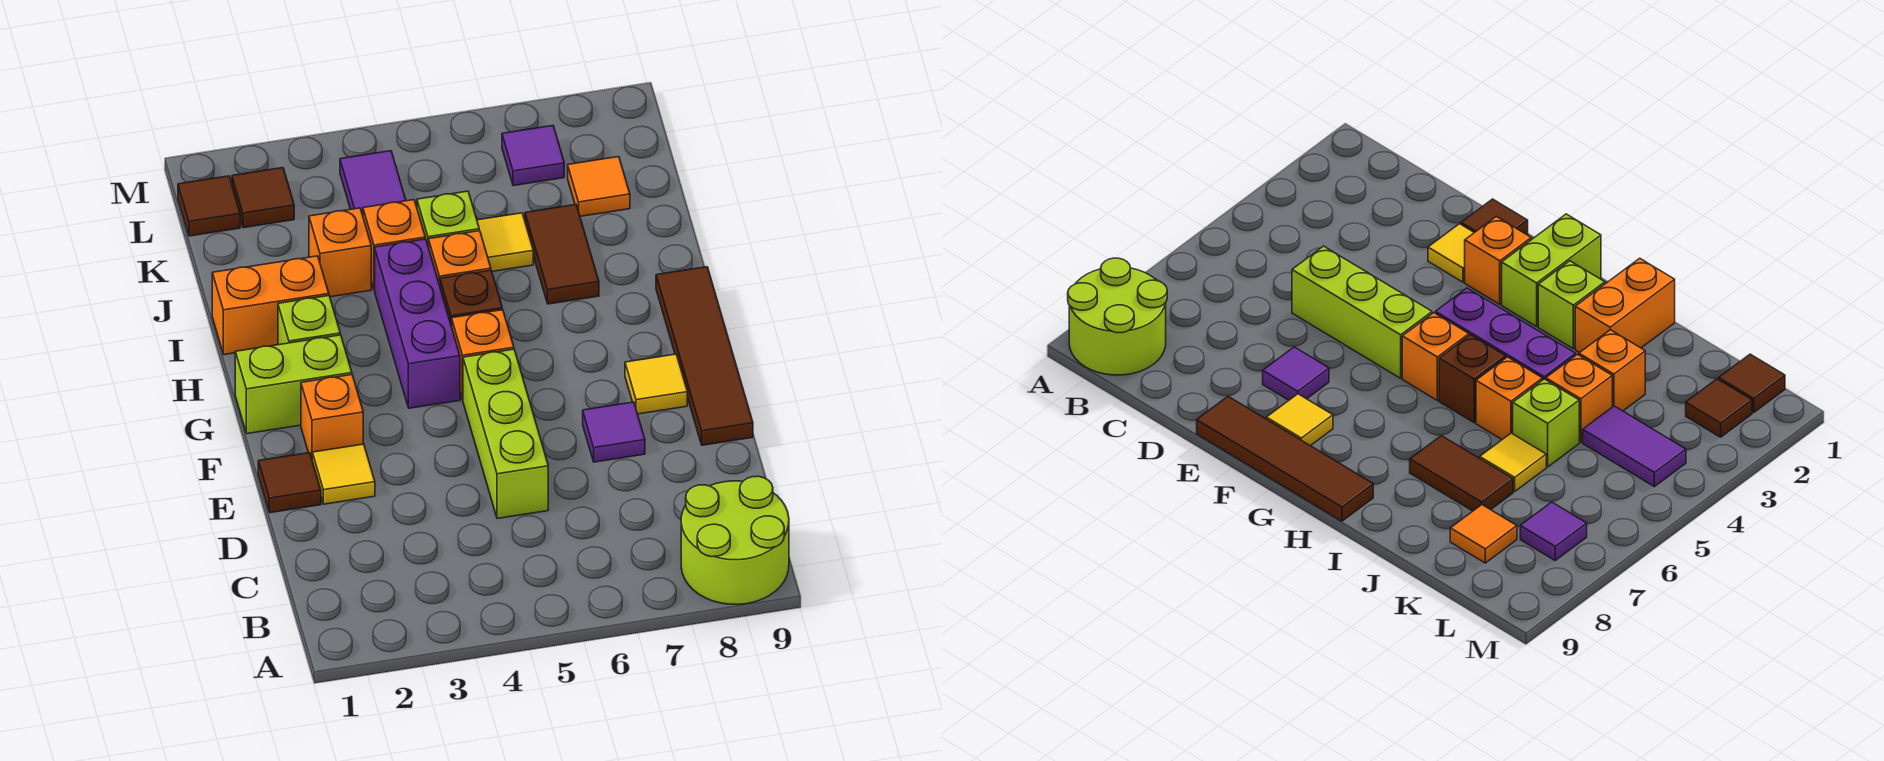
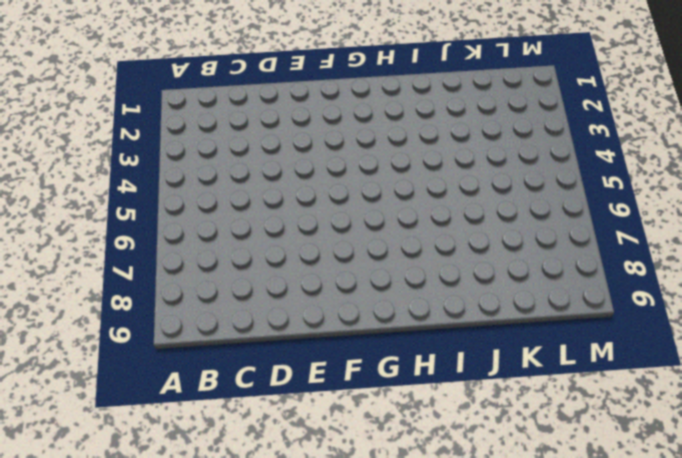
none -> lime 2x2 round brick [681,476,789,605]
none -> lime 1x3 brick [463,349,548,519]
none -> brown 1x1 tile [258,453,321,513]

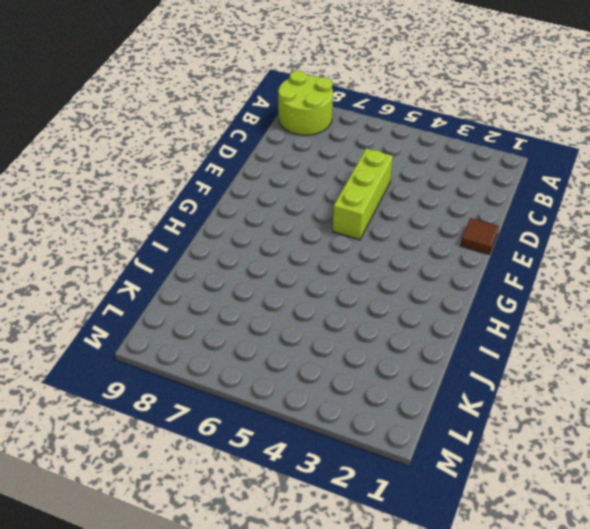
none -> yellow 1x1 tile [312,444,375,504]
none -> purple 1x1 tile [583,402,645,462]
none -> brown 1x4 tile [656,267,753,445]

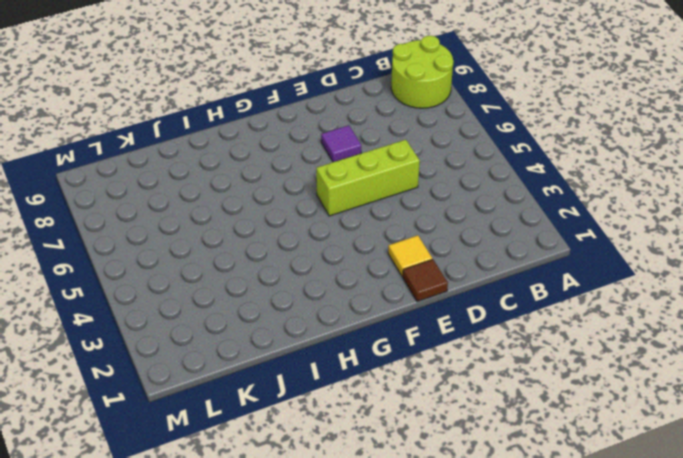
none -> brown 1x4 tile [656,267,753,445]
none -> orange 1x1 brick [301,375,363,458]
none -> yellow 1x1 tile [625,354,687,414]

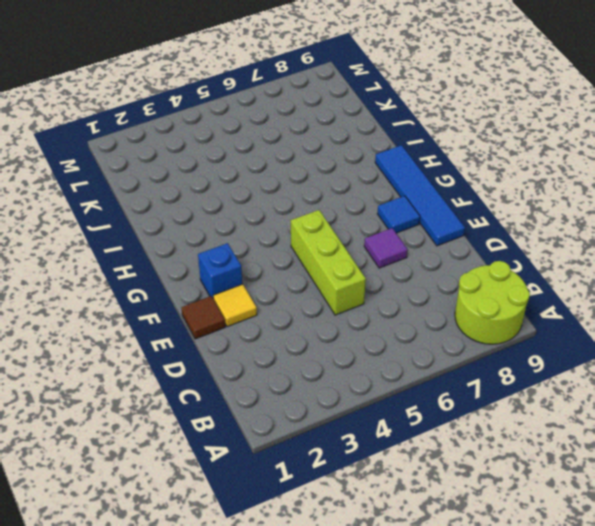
blue 1x4 tile [375,145,465,246] -> brown 1x4 tile [656,267,753,445]
blue 1x1 brick [198,243,242,297] -> orange 1x1 brick [301,375,363,458]
blue 1x1 tile [377,196,420,233] -> yellow 1x1 tile [625,354,687,414]
none -> lime 1x2 brick [235,335,352,434]
none -> purple 1x3 brick [375,239,460,408]
none -> orange 1x1 brick [452,310,514,400]

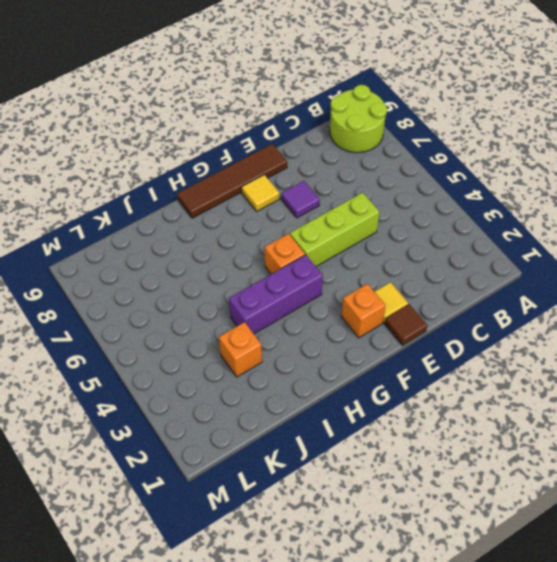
none -> lime 1x2 brick [235,335,352,434]
none -> lime 1x1 brick [278,296,340,345]
none -> brown 1x1 brick [440,270,502,327]

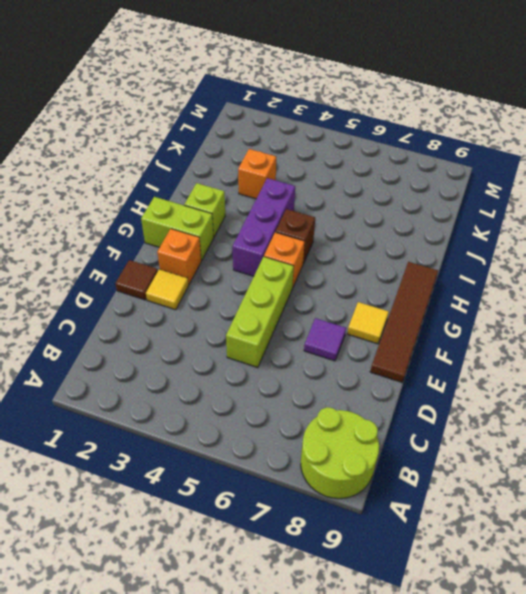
none -> orange 1x2 brick [212,256,329,355]
none -> orange 1x1 brick [429,231,491,286]
none -> brown 1x2 tile [525,205,599,304]

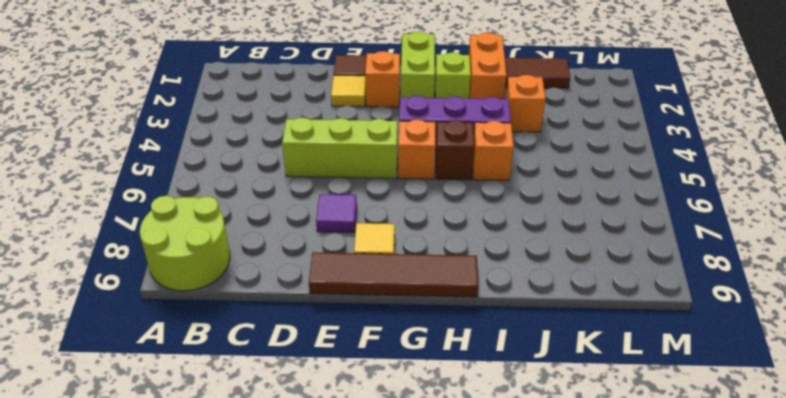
brown 1x2 tile [505,58,570,89] -> brown 1x2 tile moved to [525,205,599,304]
none -> orange 1x1 brick [363,200,425,290]
none -> lime 1x1 brick [417,191,479,248]
none -> yellow 1x1 tile [477,213,533,271]

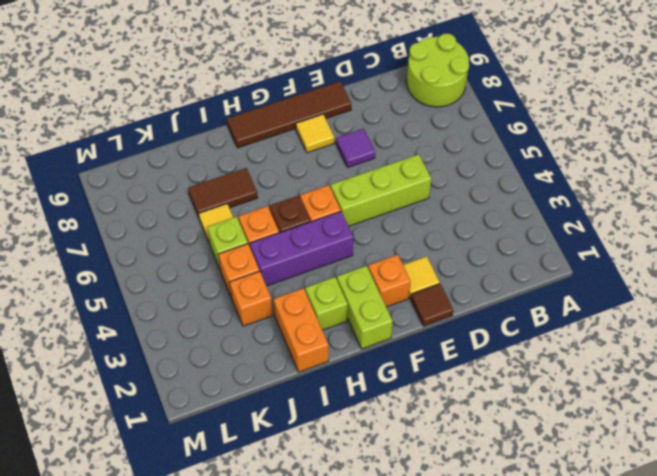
none -> purple 1x2 tile [340,151,406,215]
none -> orange 1x1 tile [568,157,630,216]
none -> brown 1x1 tile [178,176,240,236]

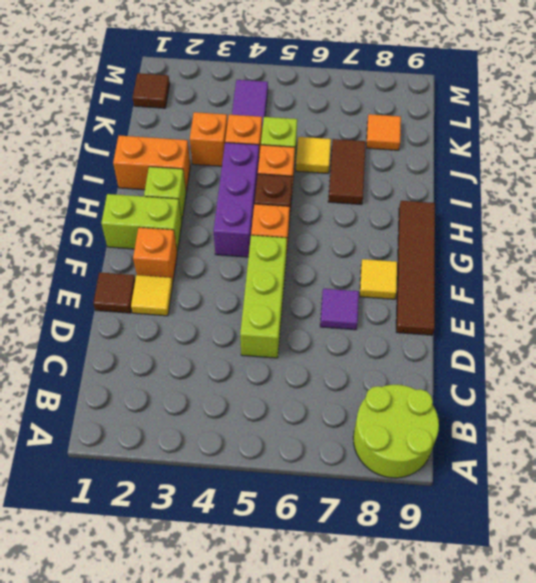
none -> brown 1x1 tile [232,168,294,228]
none -> purple 1x1 tile [502,126,564,186]

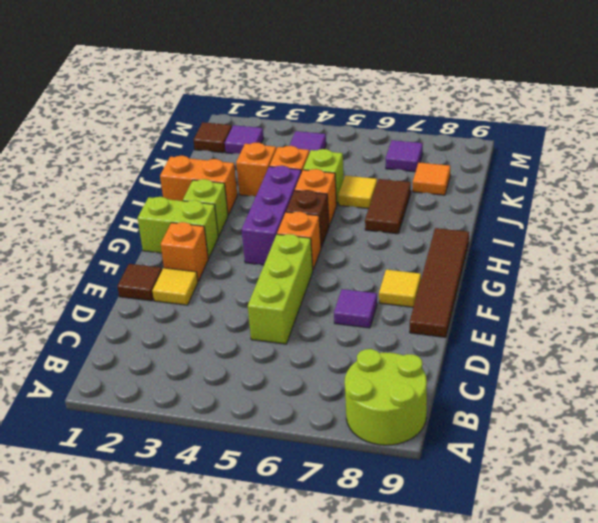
purple 1x1 tile [225,125,264,154] -> brown 1x1 tile [232,168,294,228]

